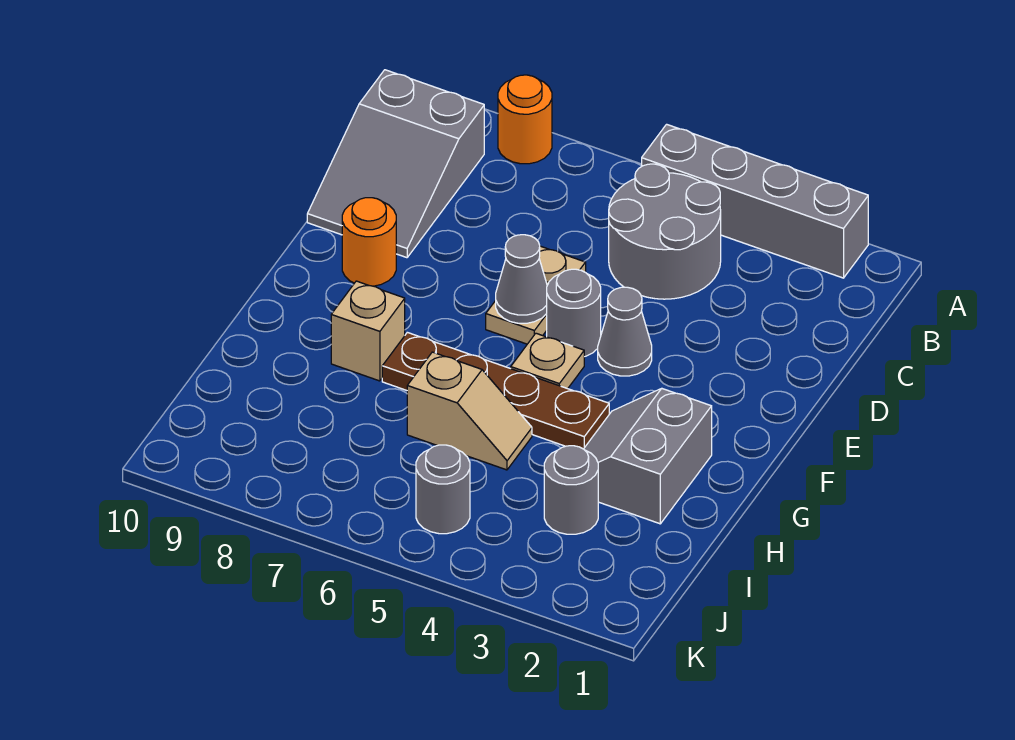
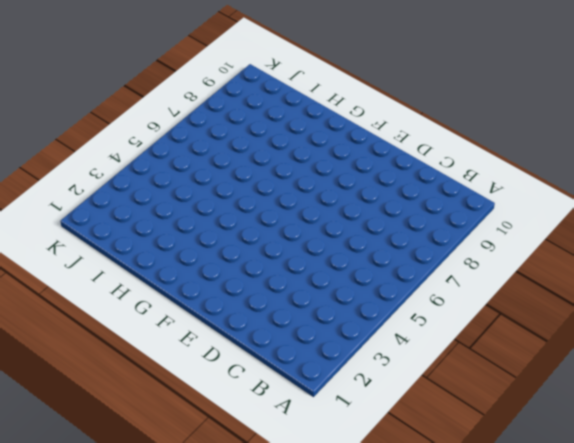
none -> grey 1x4 brick [642,124,868,278]
none -> orange 1x1 round brick [498,75,552,164]
none -> grey 2x2 round brick [609,164,721,299]

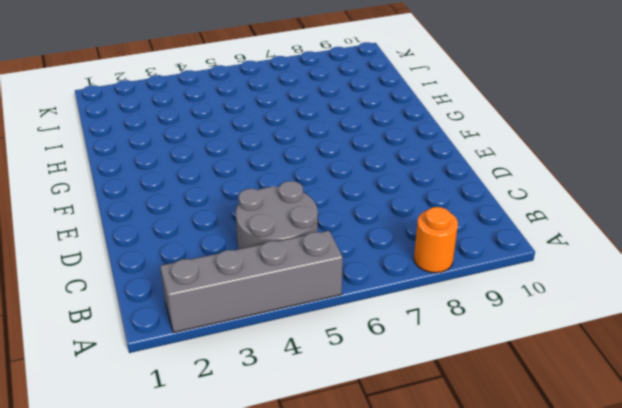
none -> grey 2x3 slope [307,70,484,258]
none -> tan 1x2 plate [486,246,586,344]
none -> grey 1x1 cone [598,287,652,376]

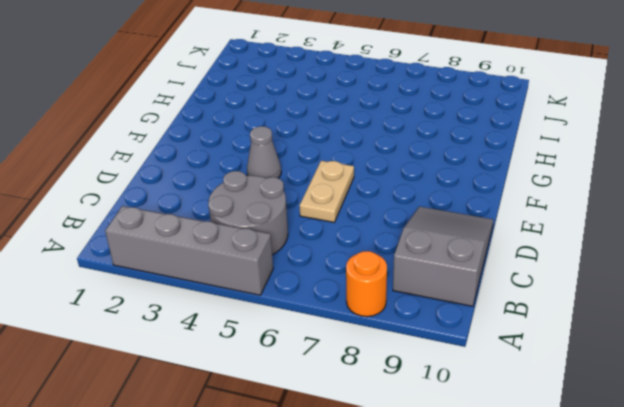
none -> grey 1x1 round brick [547,269,601,357]
none -> orange 1x1 round brick [342,198,396,286]
none -> tan 1x1 plate [511,333,584,389]

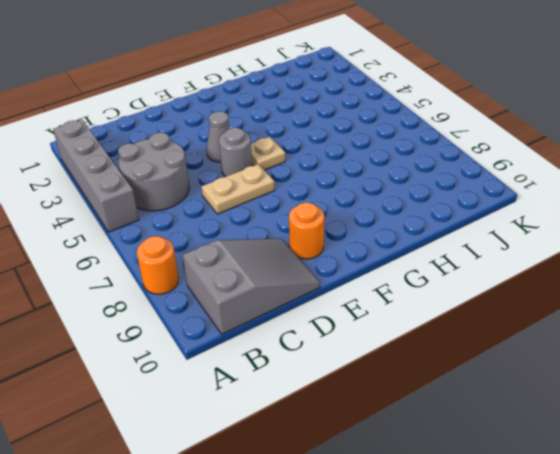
none -> grey 2x2 slope [584,389,712,524]
none -> brown 1x4 plate [382,332,609,449]
none -> tan 1x1 brick [331,281,405,381]

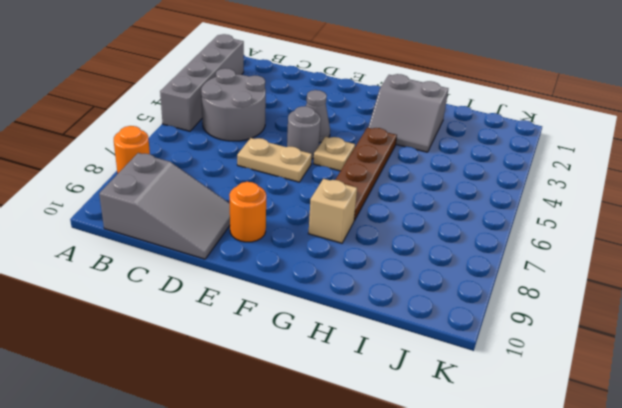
none -> tan 1x2 slope [407,352,532,470]
none -> grey 1x1 round brick [544,446,598,534]
none -> grey 1x1 round brick [416,445,470,534]

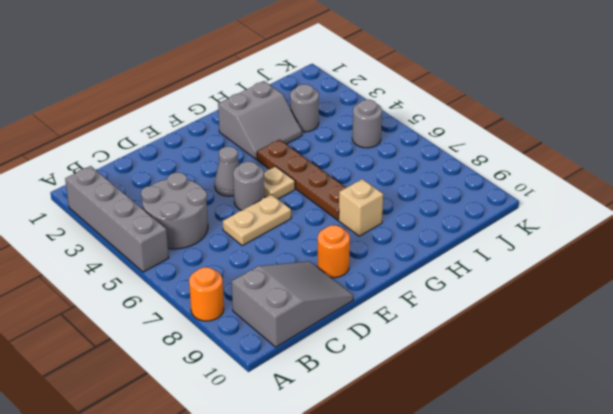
none -> tan 1x2 slope [407,352,532,470]
none -> grey 1x1 cone [496,235,547,323]

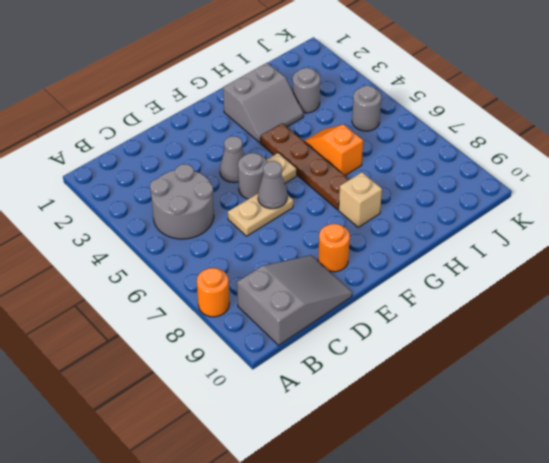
orange 1x2 slope [304,124,363,175] -> tan 1x2 slope [407,352,532,470]
none -> grey 1x4 brick [642,124,868,278]

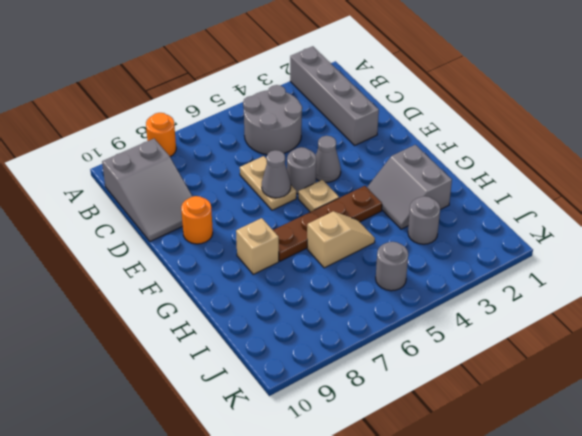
grey 1x4 brick [290,46,379,145] -> grey 1x4 brick turned to [642,124,868,278]

